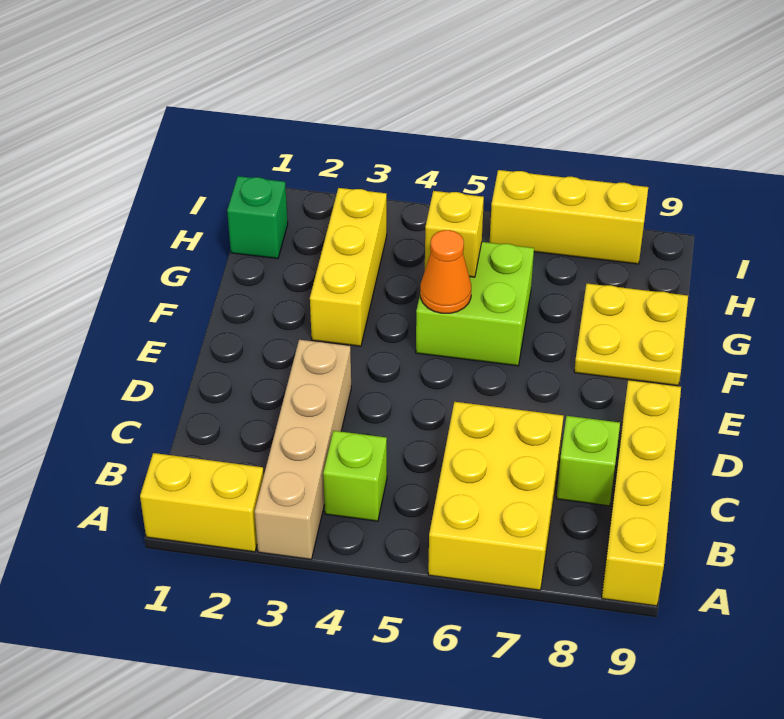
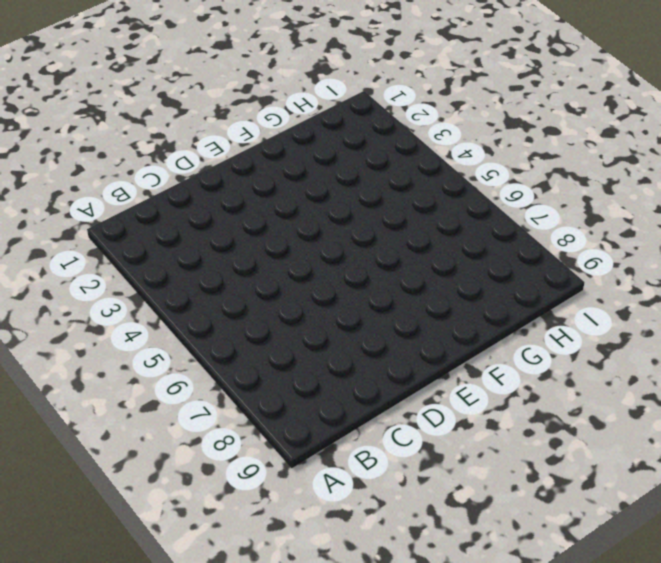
none -> yellow 1x2 brick [140,453,264,552]
none -> tan 1x4 brick [255,340,351,559]
none -> yellow 2x3 brick [428,402,564,590]

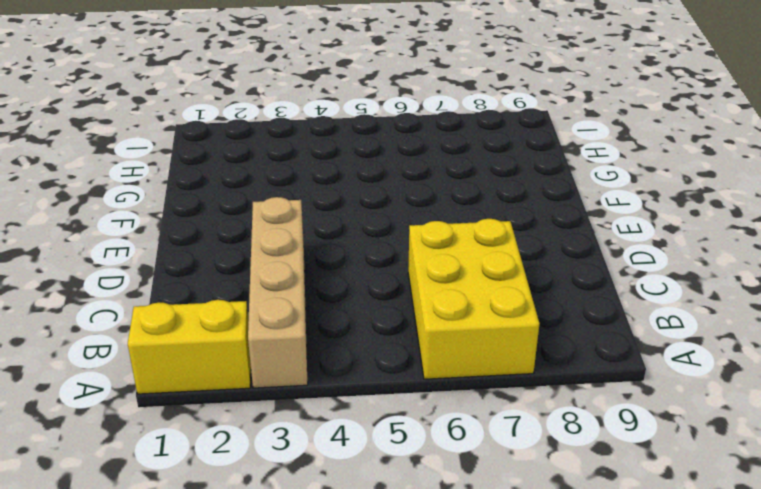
none -> yellow 1x4 brick [602,380,681,606]
none -> lime 1x1 brick [323,431,387,521]
none -> lime 1x1 brick [556,416,620,506]

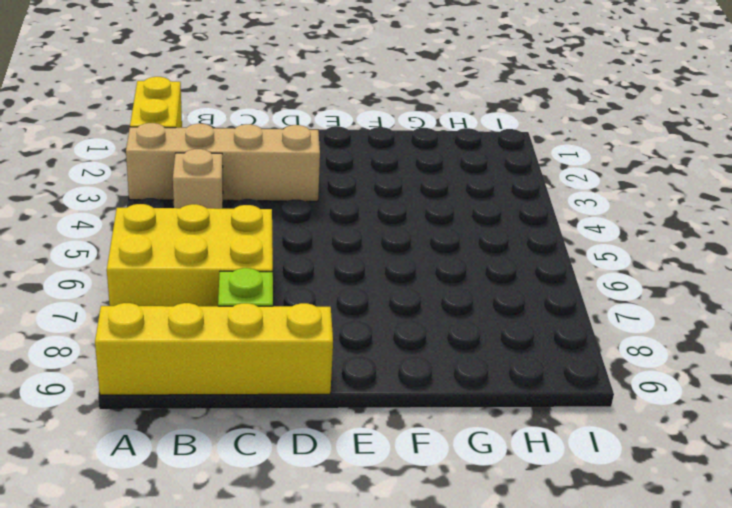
tan 1x1 brick [173,149,223,209] -> lime 1x1 brick [323,431,387,521]
none -> yellow 1x3 brick [310,188,387,346]
none -> lime 2x2 brick [416,242,534,366]
none -> yellow 2x2 plate [574,284,688,385]

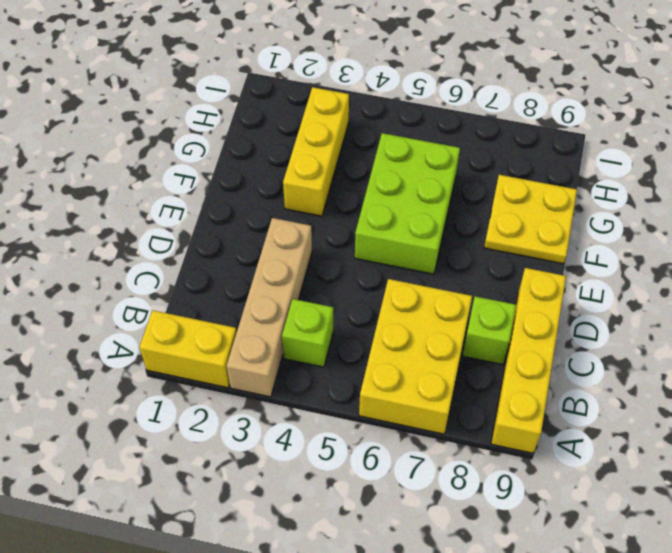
lime 2x3 brick [355,133,460,274] -> lime 2x2 brick [416,242,534,366]
none -> green 1x1 brick [227,176,288,259]
none -> yellow 1x3 brick [490,170,648,264]
none -> orange 1x1 cone [420,230,471,313]

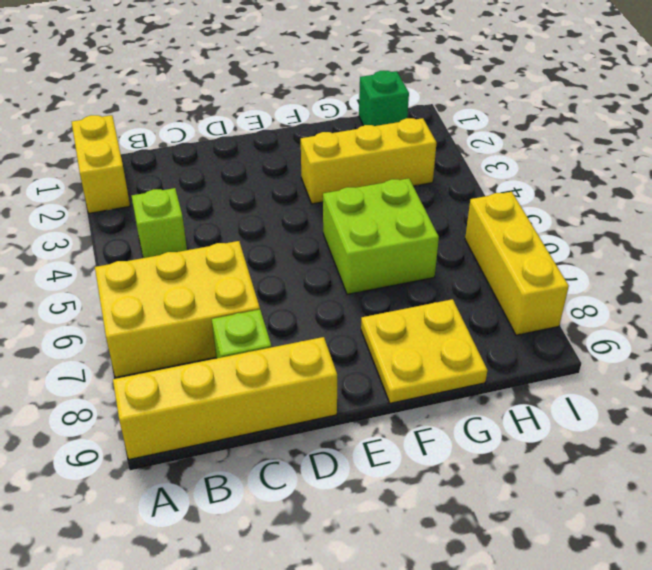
none -> tan 1x4 brick [255,340,351,559]
none -> orange 1x1 cone [420,230,471,313]
none -> yellow 1x1 brick [425,191,484,277]

